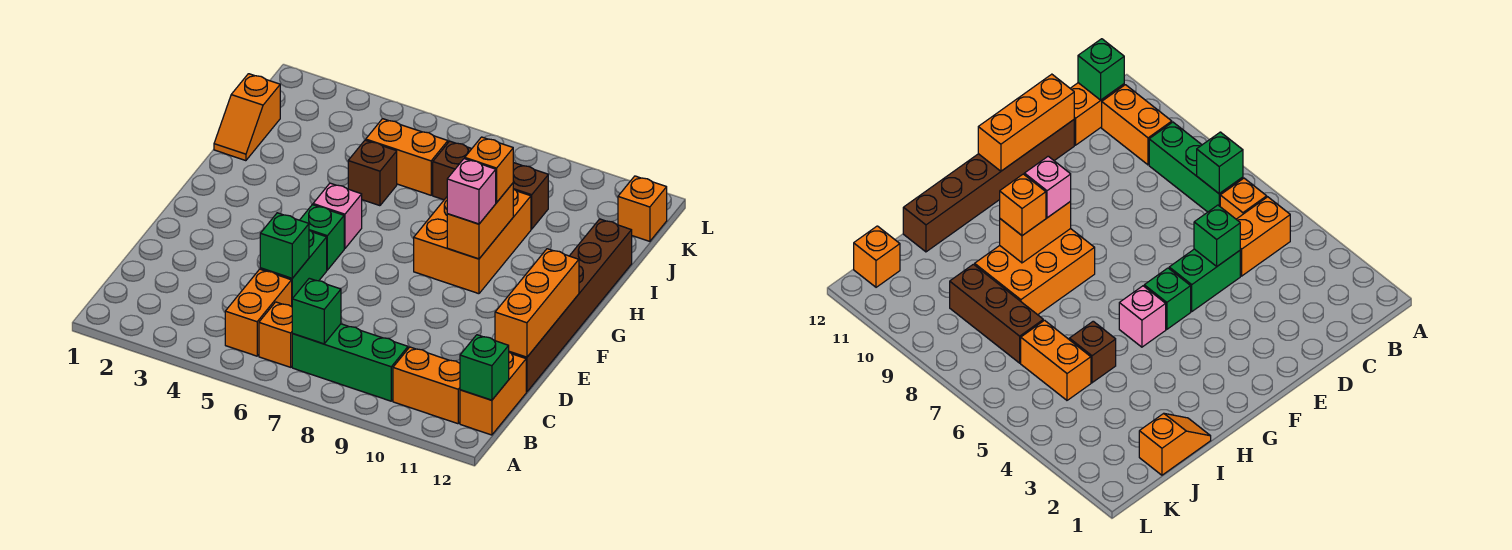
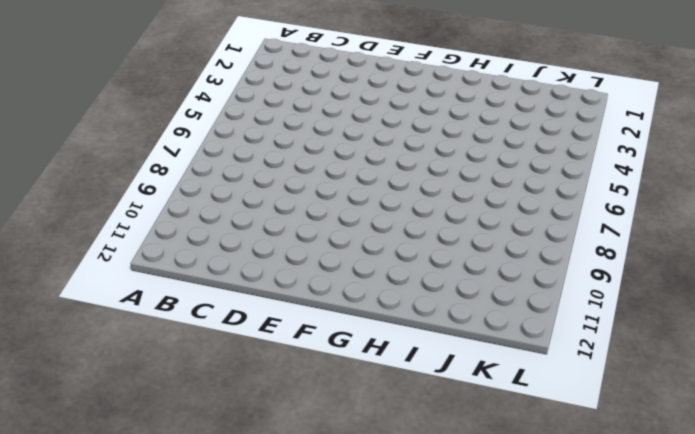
none -> orange 1x2 brick [225,269,292,356]
none -> orange 1x1 brick [259,302,293,367]
none -> green 1x3 brick [292,324,408,401]

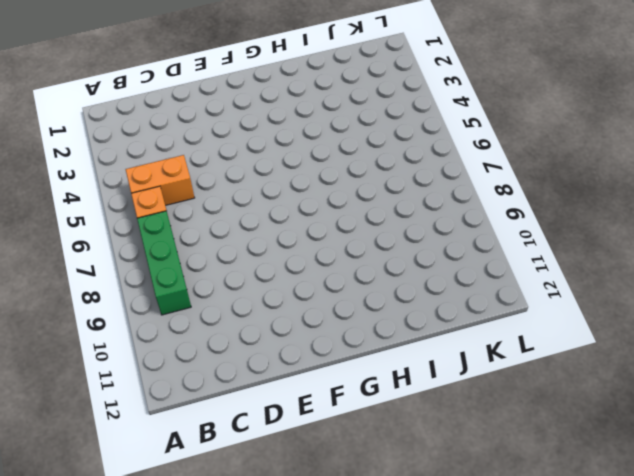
none -> orange 1x2 brick [393,347,460,424]
none -> orange 1x2 brick [460,352,526,435]
none -> green 1x2 brick [260,230,327,299]

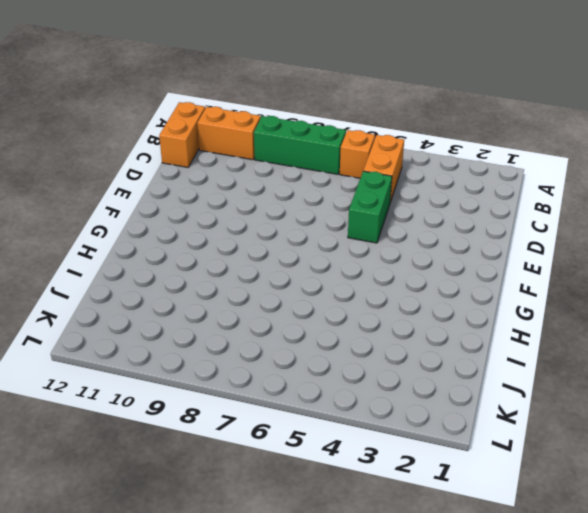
none -> brown 1x6 brick [510,219,632,392]
none -> green 1x1 brick [300,205,344,270]
none -> pink 1x1 brick [313,183,362,249]

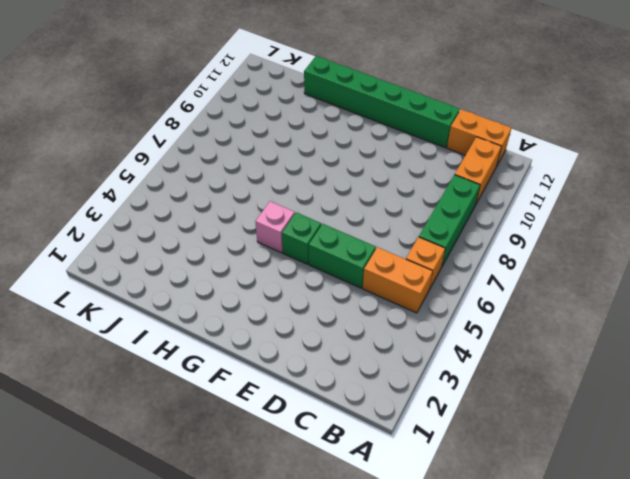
green 1x6 brick [304,56,460,148] -> brown 1x6 brick [510,219,632,392]
none -> orange 2x3 brick [414,189,531,294]
none -> orange 1x2 slope [214,74,280,161]
none -> brown 1x1 brick [348,140,397,206]

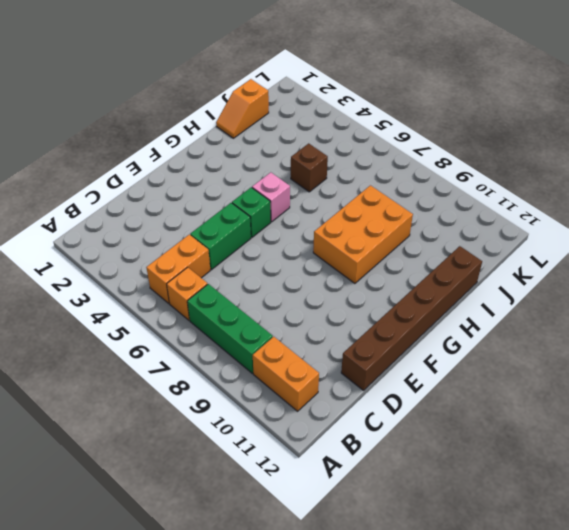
none -> orange 1x2 brick [460,352,526,435]
none -> orange 1x2 brick [366,119,448,195]
none -> brown 1x3 brick [433,141,548,229]

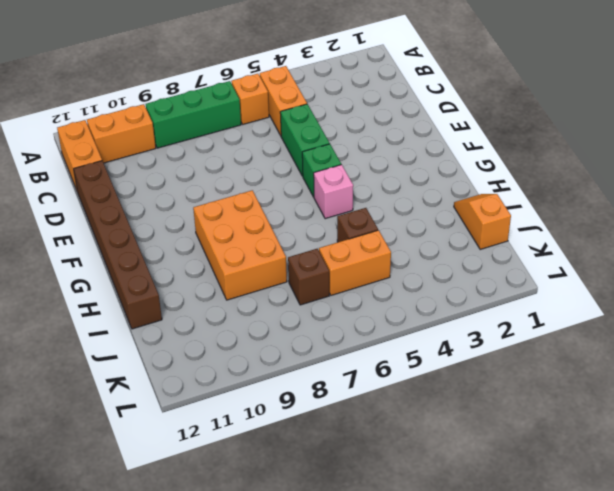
brown 1x1 brick [288,249,329,305] -> brown 1x3 brick [433,141,548,229]
none -> orange 1x1 brick [618,176,667,241]
none -> green 1x1 brick [292,278,341,344]
none -> green 1x1 brick [460,335,509,400]

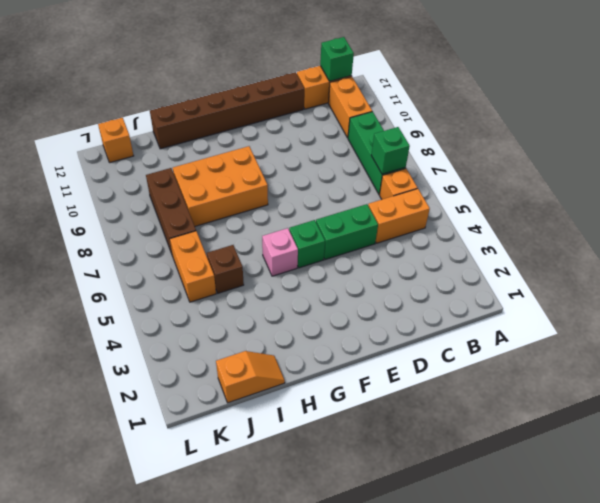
none -> green 1x1 brick [260,213,309,278]
none -> orange 1x3 brick [495,249,579,357]
none -> orange 1x2 brick [447,183,513,259]

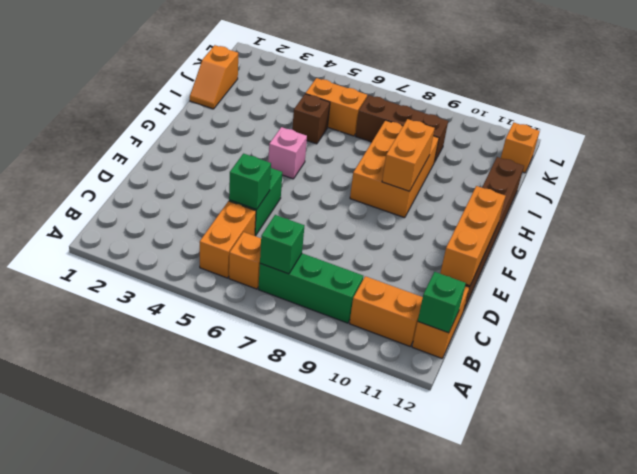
none -> green 1x1 brick [300,205,344,270]
none -> pink 1x1 brick [447,159,496,224]
none -> orange 1x1 brick [465,137,513,202]

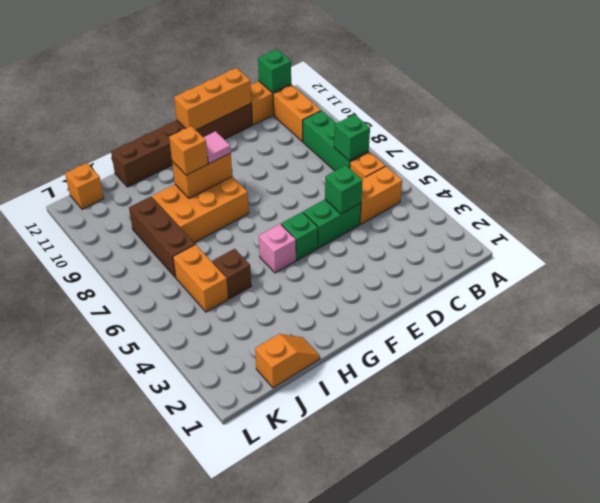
pink 1x1 tile [203,131,231,164] -> pink 1x1 brick [447,159,496,224]

